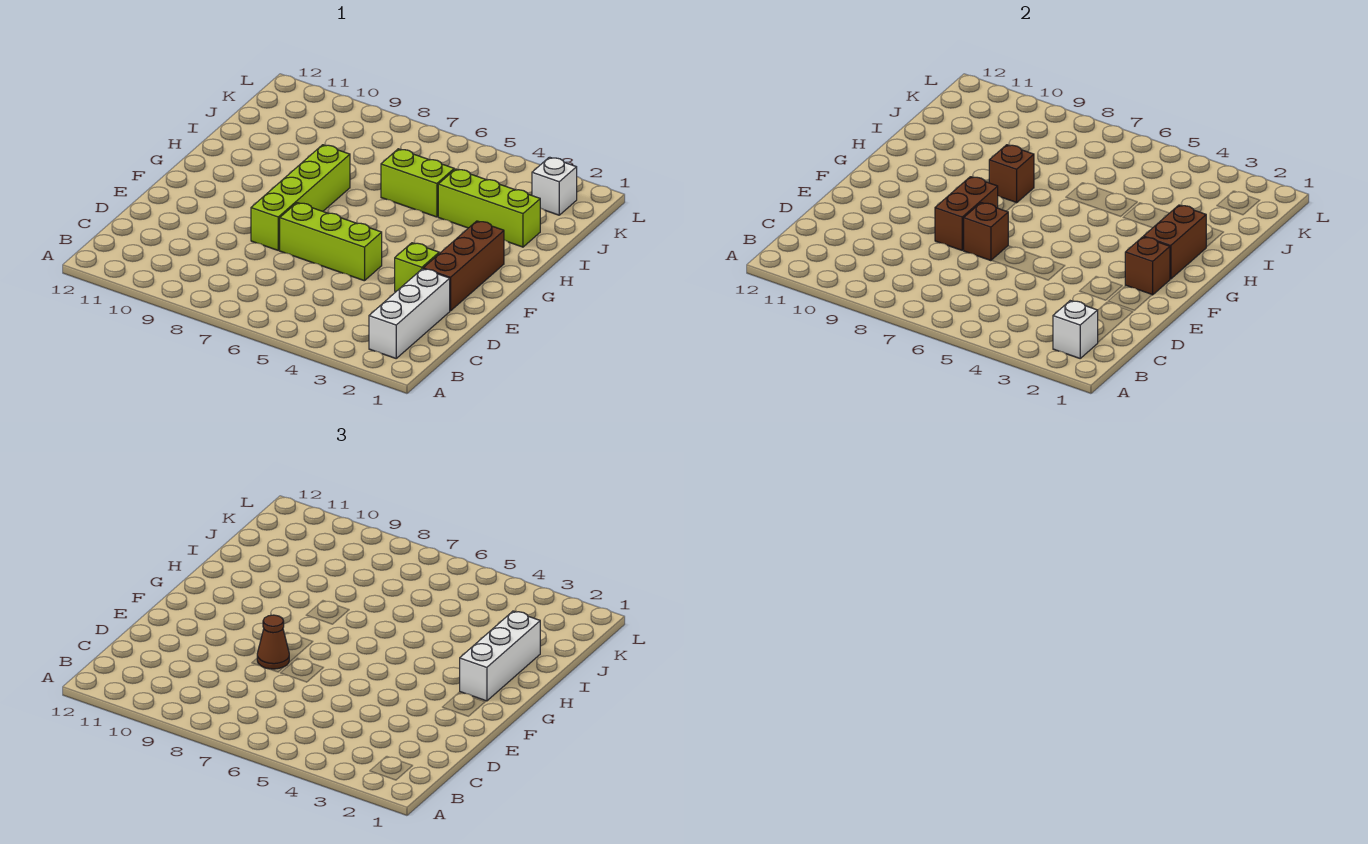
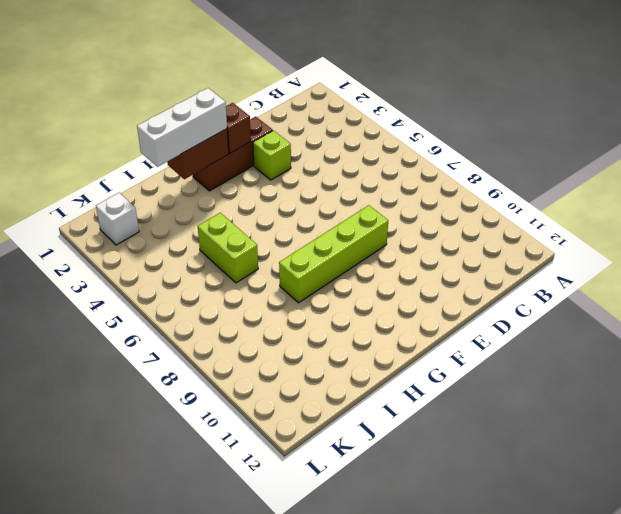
none -> white 1x3 brick [369,269,450,358]
none -> lime 1x3 brick [280,203,382,281]
none -> lime 1x3 brick [438,169,540,247]

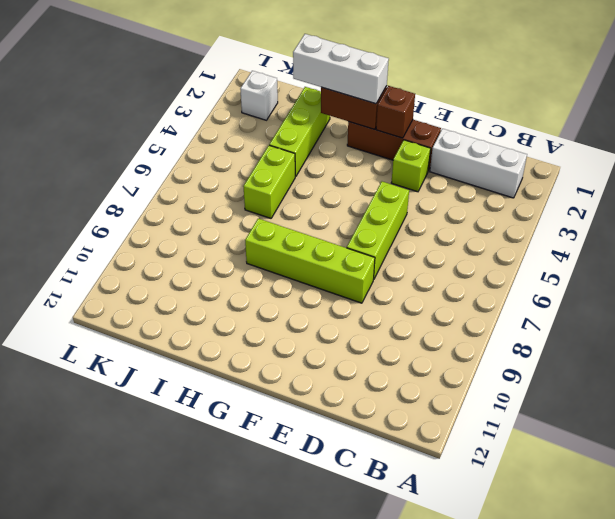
none -> white 1x1 brick [1053,301,1098,358]
none -> brown 1x1 brick [964,203,1008,261]
none -> brown 1x2 brick [935,177,998,250]

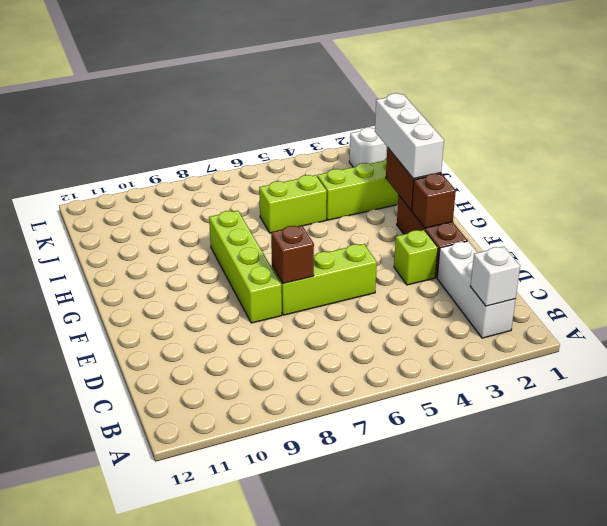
none -> brown 1x2 brick [935,177,998,250]
none -> brown 1x1 brick [989,145,1034,203]
none -> brown 1x1 cone [257,615,289,669]

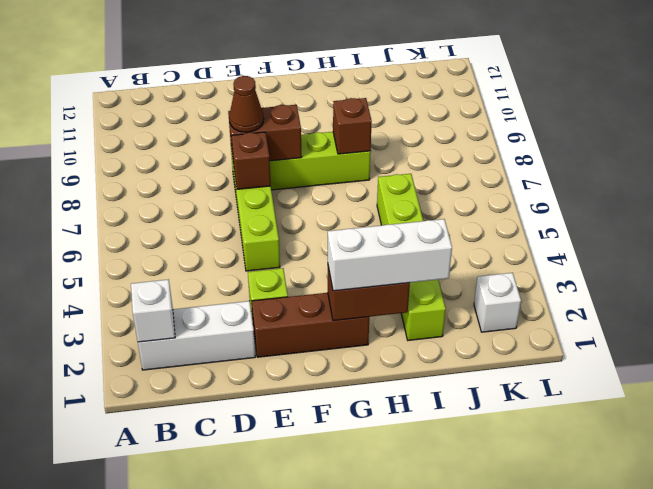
none -> brown 1x1 brick [1125,237,1170,295]

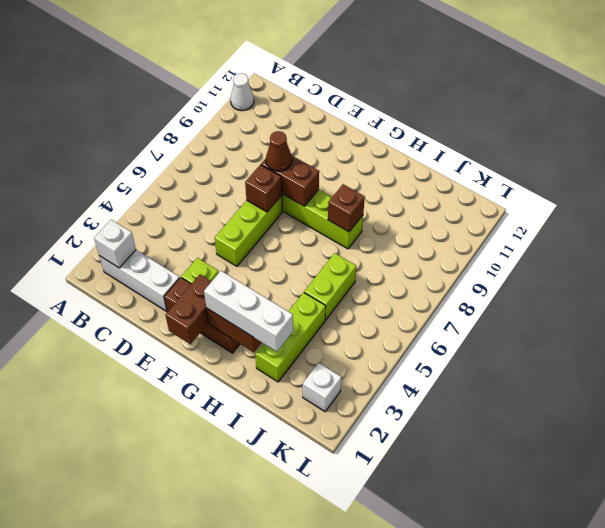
white 1x1 cone [230,73,254,111] -> none
brown 1x2 brick [166,274,212,344] -> brown 1x1 brick [1125,237,1170,295]

